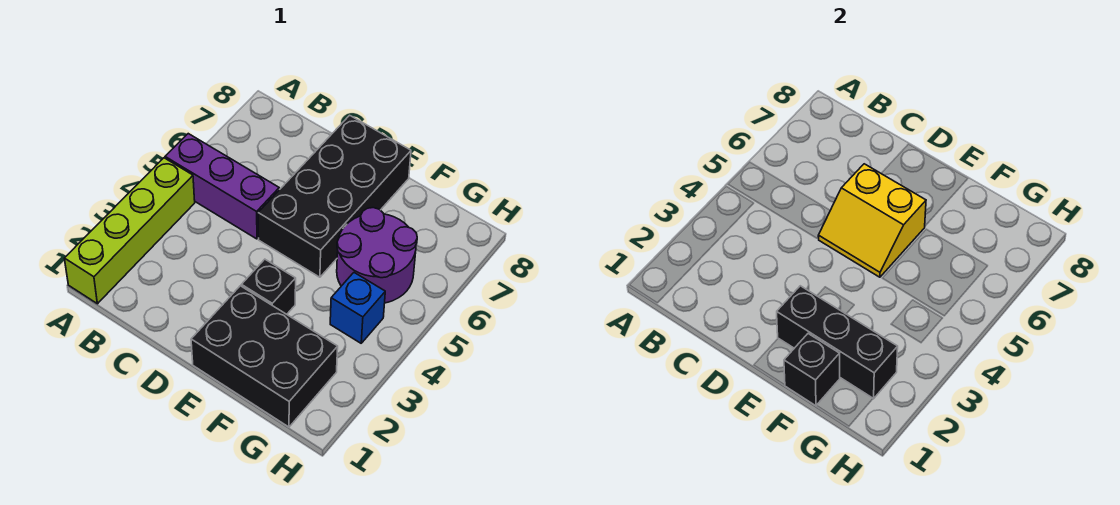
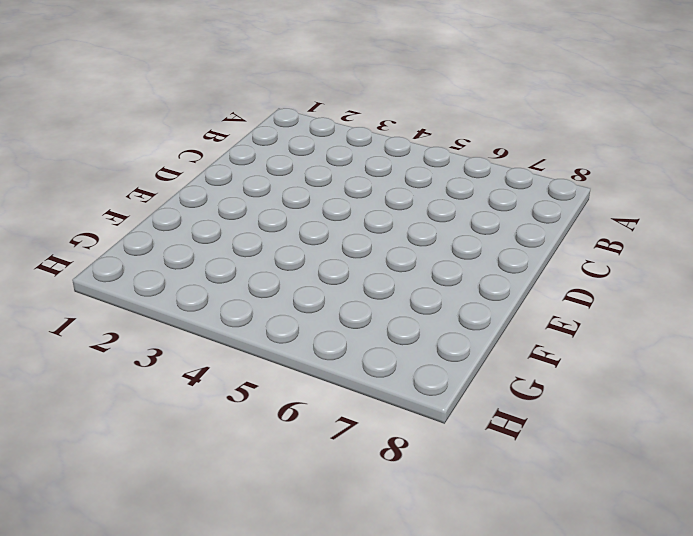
none -> lime 1x4 brick [64,158,195,304]
none -> purple 1x3 brick [165,134,279,239]

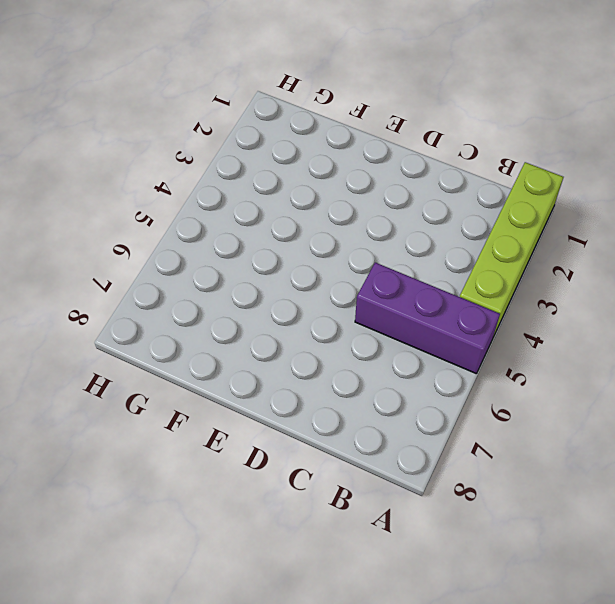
none -> black 2x4 brick [258,115,411,277]
none -> black 2x3 brick [191,286,338,427]

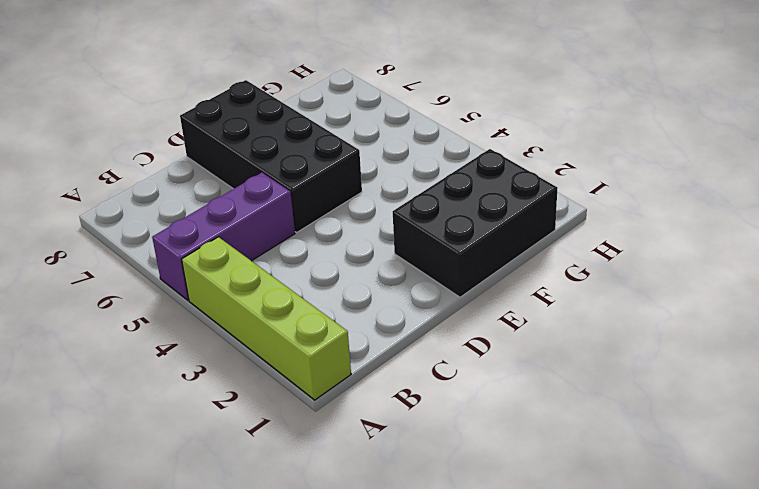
none -> black 1x1 brick [241,259,296,314]
none -> purple 2x2 round brick [337,208,417,303]

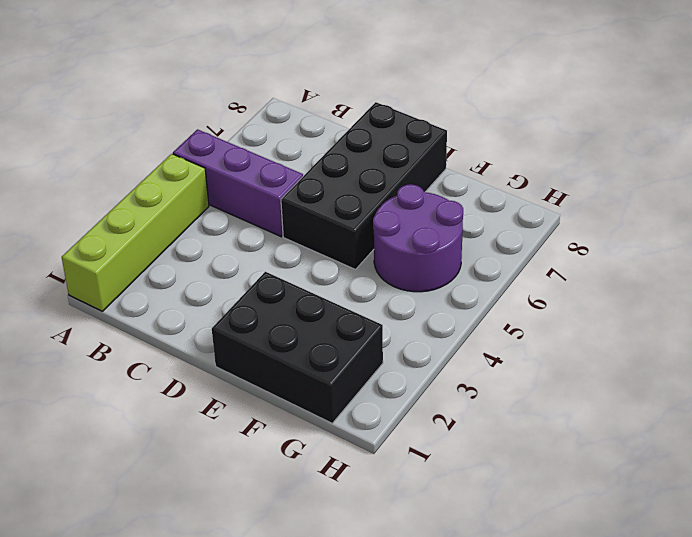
none -> black 1x1 brick [241,259,296,314]
none -> blue 1x1 brick [330,273,385,343]

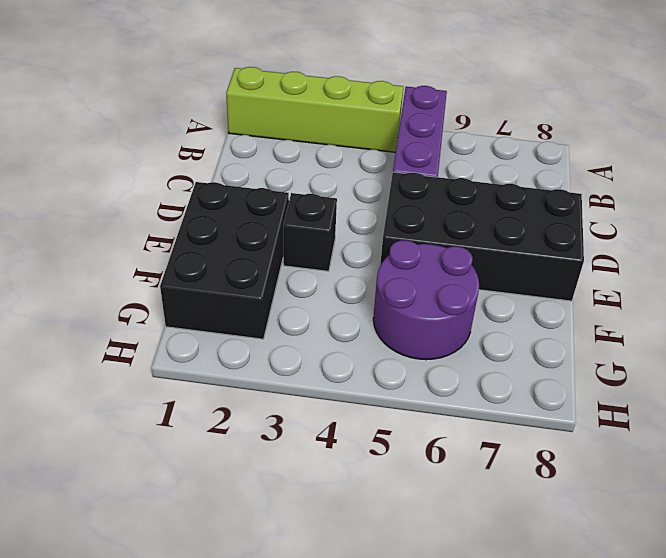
none -> blue 1x1 brick [330,273,385,343]
none -> yellow 2x2 slope [818,164,926,277]

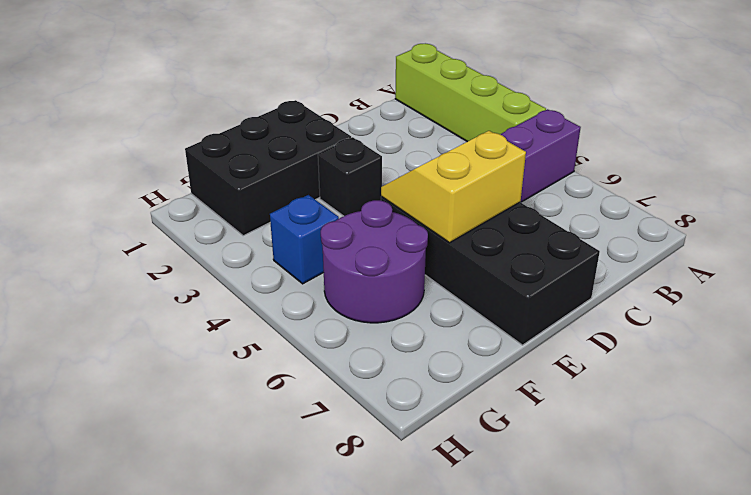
none -> black 1x3 brick [777,286,898,399]
none -> black 1x1 brick [784,334,840,406]

